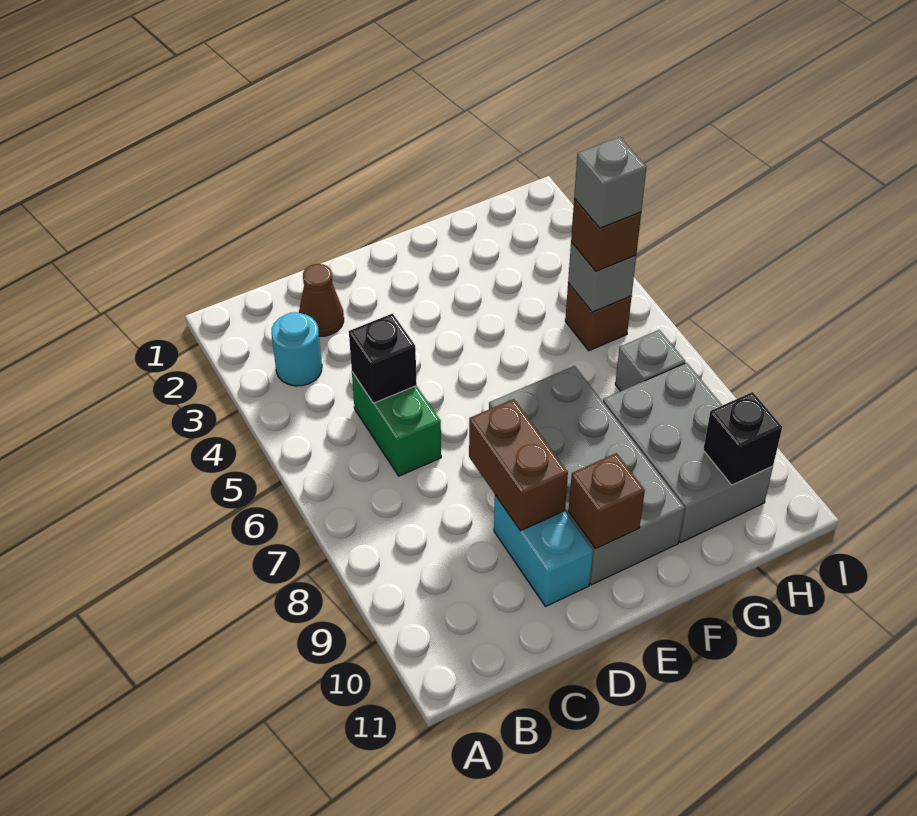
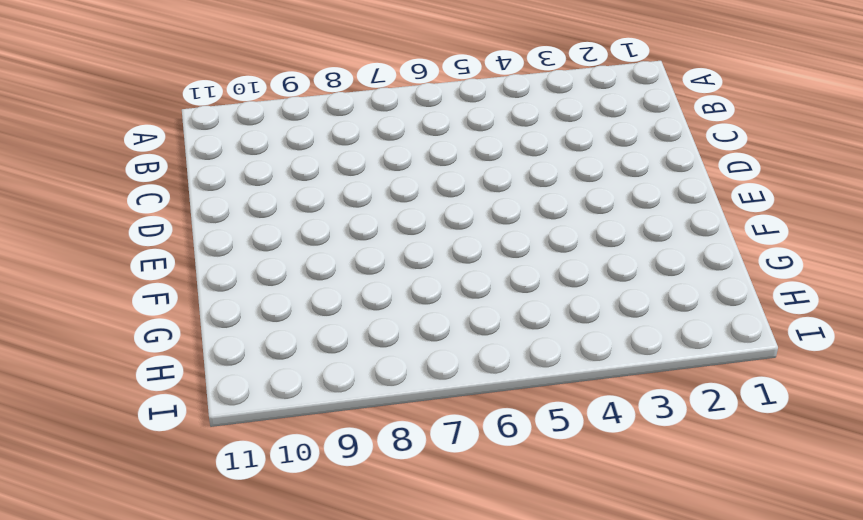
none -> cyan 1x1 round brick [271,312,322,386]
none -> brown 1x1 cone [299,264,344,336]
none -> green 1x2 brick [352,372,441,476]

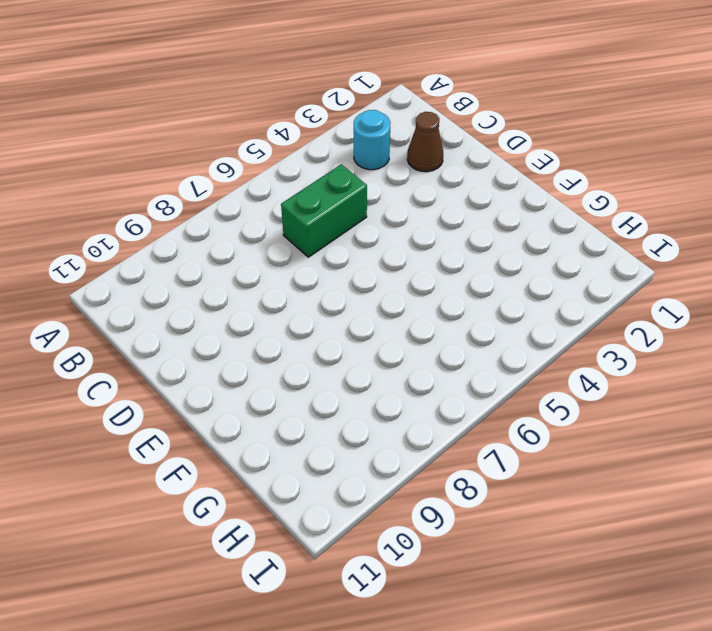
none -> cyan 1x2 brick [494,495,593,606]
none -> grey 2x4 brick [489,366,685,585]
none -> grey 2x3 brick [603,363,773,542]

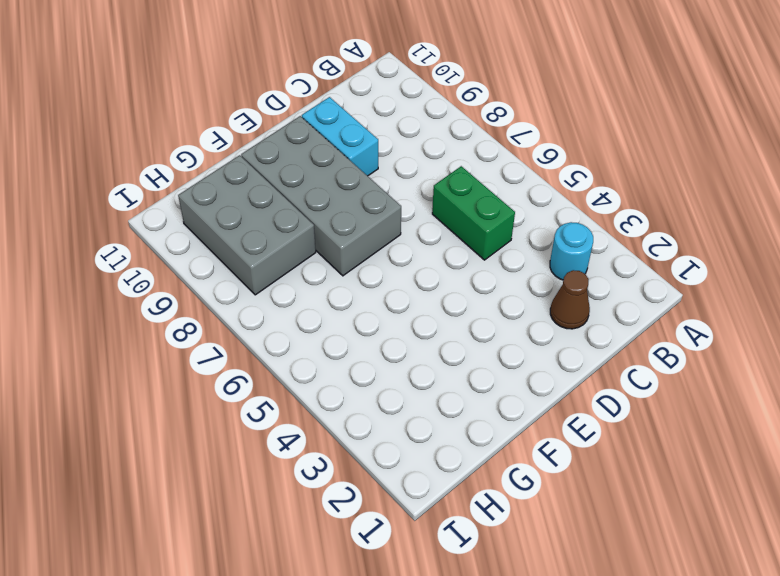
none -> brown 1x1 brick [565,283,632,351]
none -> grey 1x1 brick [615,330,685,391]
none -> black 1x1 brick [349,314,417,403]

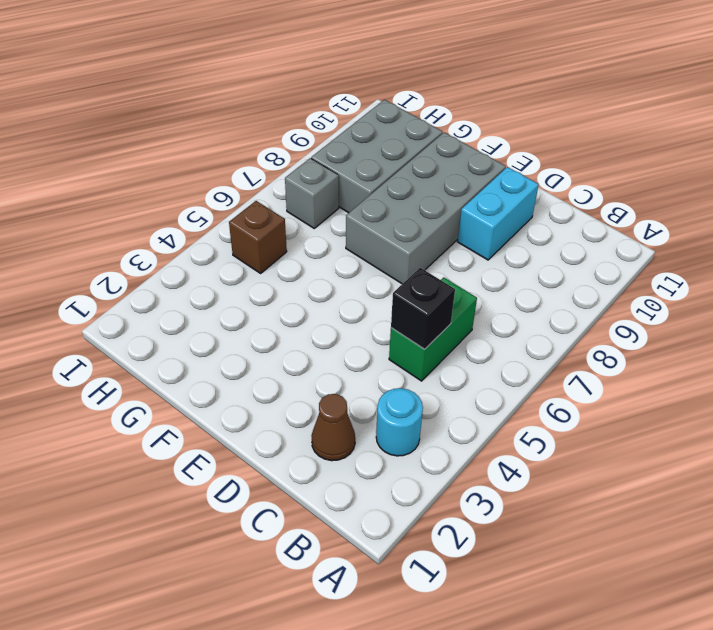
none -> brown 1x2 brick [469,399,568,531]
none -> brown 1x1 brick [568,453,645,549]
none -> grey 1x1 brick [568,242,636,312]

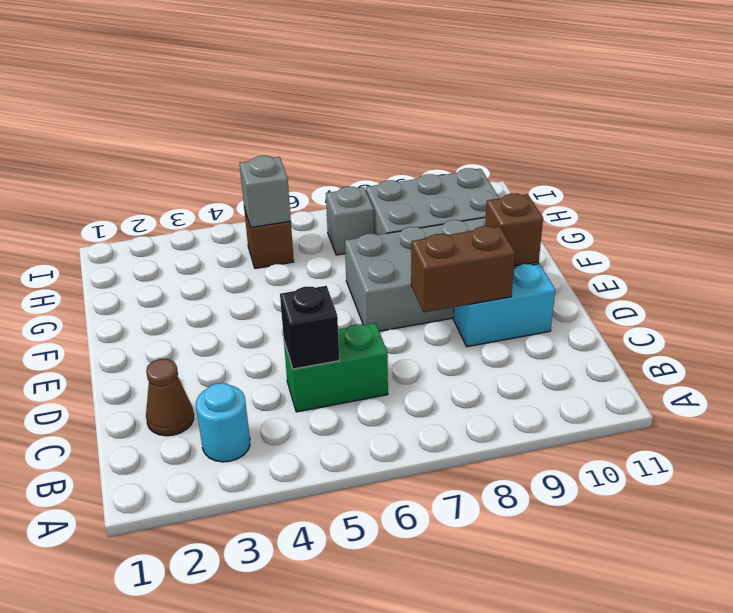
none -> black 1x1 brick [703,392,782,485]
none -> brown 1x1 brick [571,199,641,271]
none -> grey 1x1 brick [574,137,646,228]

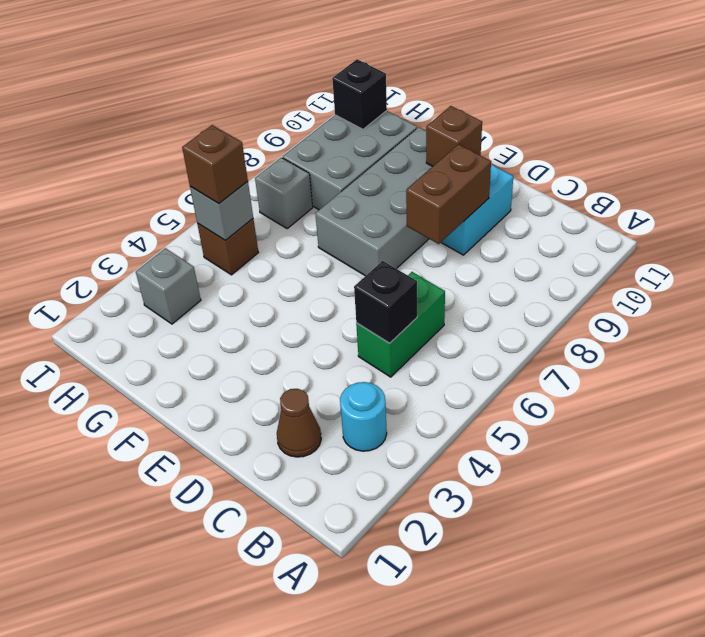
grey 1x1 brick [136,248,201,324] -> grey 1x1 brick moved to [574,137,646,228]

